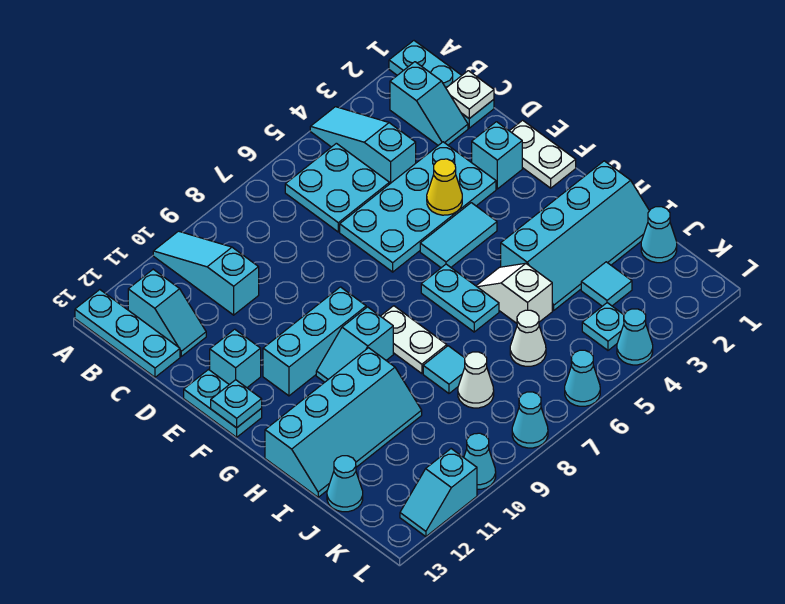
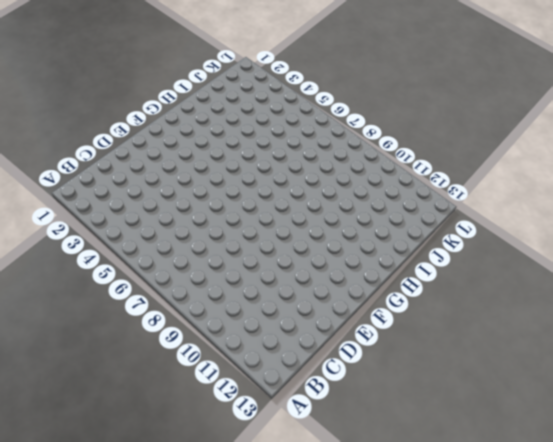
none -> cyan 1x3 plate [389,41,494,128]
none -> cyan 1x3 slope [310,107,416,184]
none -> cyan 1x3 slope [153,231,259,315]
none -> cyan 1x3 plate [75,290,180,377]

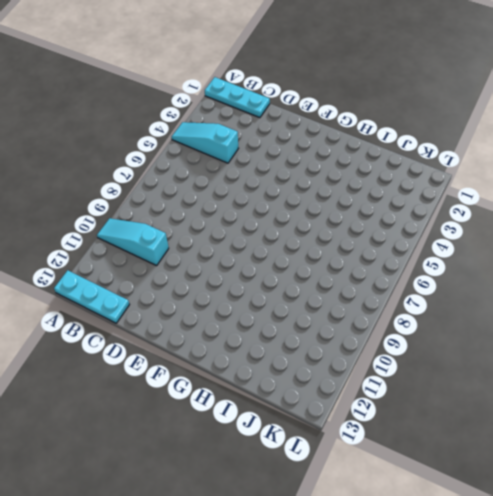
none -> cyan 1x2 slope [390,62,468,145]
none -> cyan 2x2 plate [285,143,389,232]
none -> cyan 1x2 slope [128,269,206,356]
none -> cyan 2x4 plate [340,142,496,272]

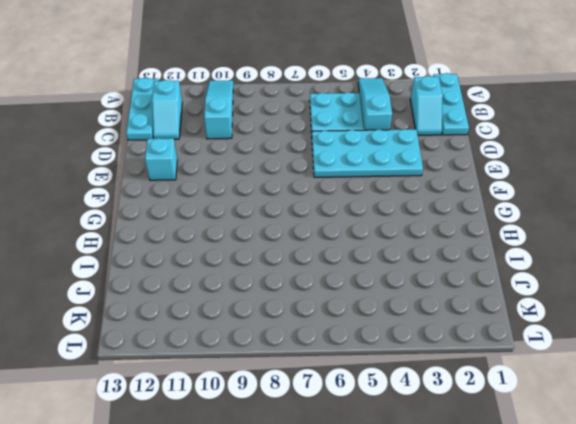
none -> white 1x2 plate [510,120,576,188]
none -> cyan 1x1 brick [472,122,522,189]
none -> cyan 1x2 plate [184,370,262,437]
none -> cyan 1x2 tile [420,203,497,268]

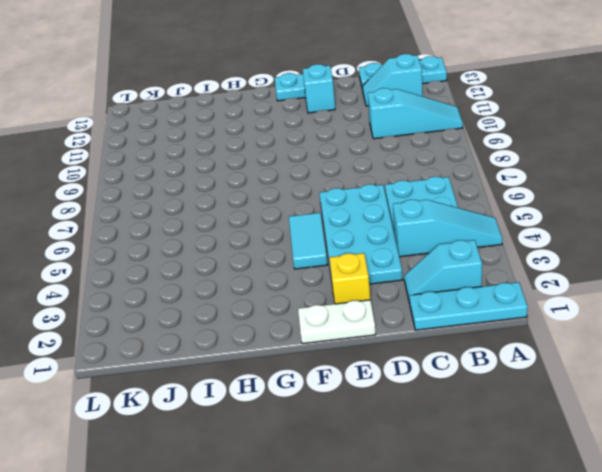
yellow 1x1 brick [330,253,370,304] -> cyan 1x1 brick [472,122,522,189]
none -> cyan 1x3 brick [263,287,366,396]
none -> cyan 1x2 plate [421,264,499,332]
none -> white 1x2 plate [381,306,447,374]
none -> cyan 1x2 slope [316,307,393,382]

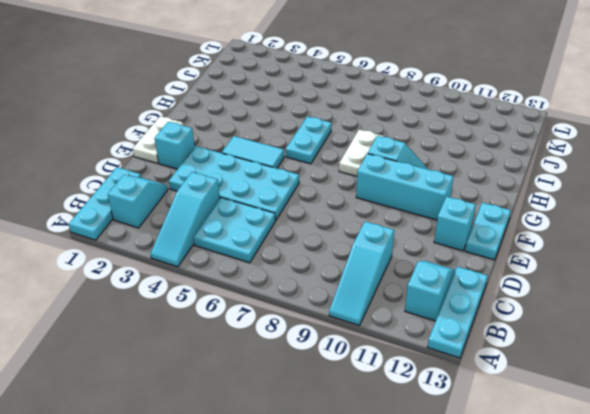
none -> cyan 2x4 slope [501,161,649,310]
none -> white 1x2 slope [477,263,552,323]
none -> cyan 2x4 slope [265,348,422,497]
none -> cyan 1x1 tile [423,346,465,393]

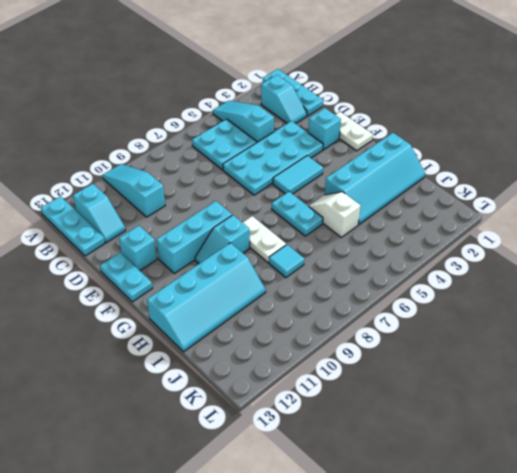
none -> cyan 1x1 cone [641,207,677,263]
none -> cyan 1x1 tile [581,262,632,306]
none -> white 1x1 cone [510,310,546,366]
none -> white 1x1 cone [458,352,494,408]

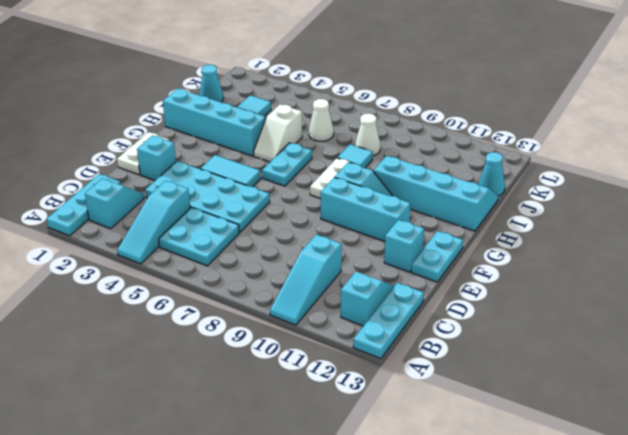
none -> cyan 1x1 plate [582,303,624,350]
none -> cyan 1x1 cone [617,309,653,365]
none -> cyan 1x1 cone [565,350,600,406]
none -> cyan 1x1 cone [512,392,548,448]

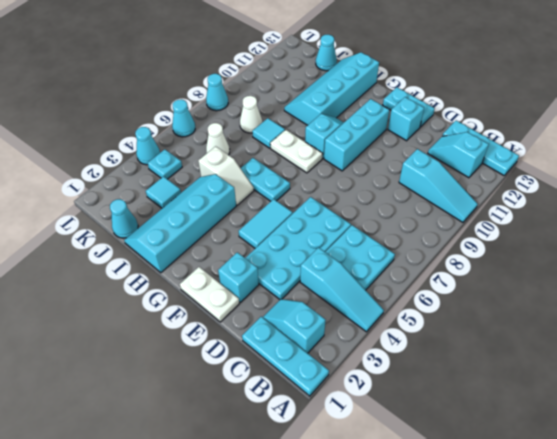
none -> cyan 1x1 cone [464,433,496,489]
none -> cyan 1x2 slope [400,449,477,537]
none -> white 1x1 plate [446,71,494,119]
none -> yellow 1x1 cone [427,159,462,215]

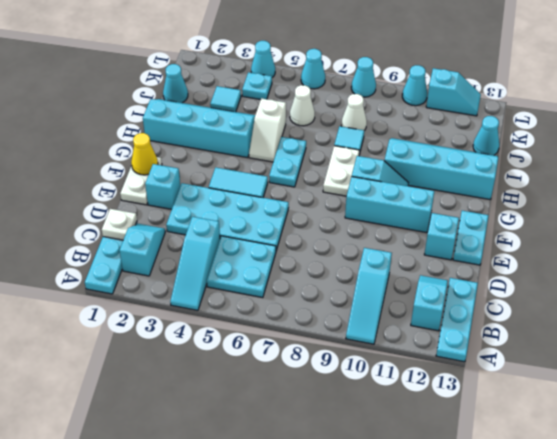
yellow 1x1 cone [131,133,158,175] -> yellow 1x1 cone moved to [427,159,462,215]
none -> cyan 1x1 plate [211,380,262,428]

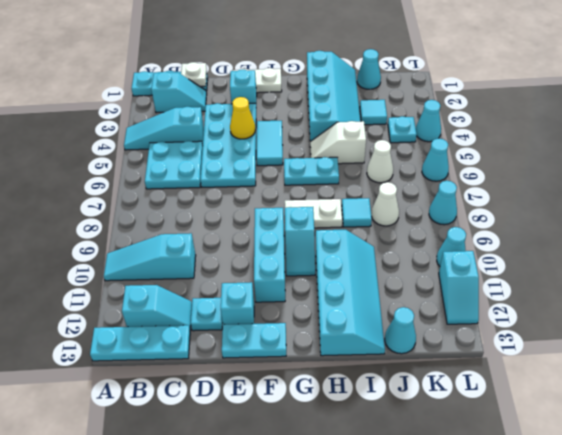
cyan 1x1 plate [191,298,223,331] -> cyan 1x1 plate moved to [211,380,262,428]

